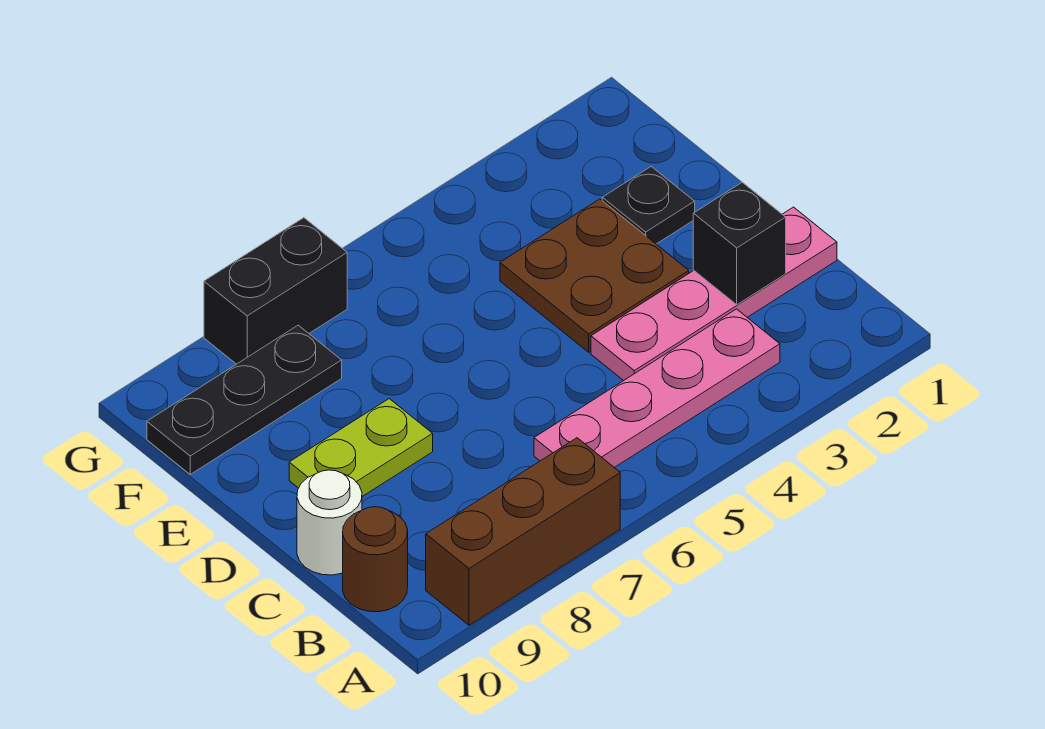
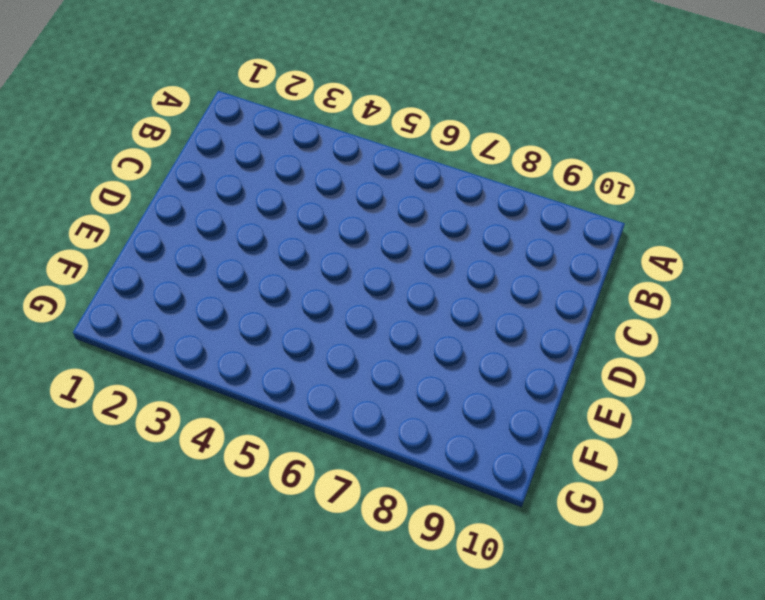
none -> brown 1x3 brick [426,438,620,625]
none -> pink 1x4 plate [534,309,780,468]

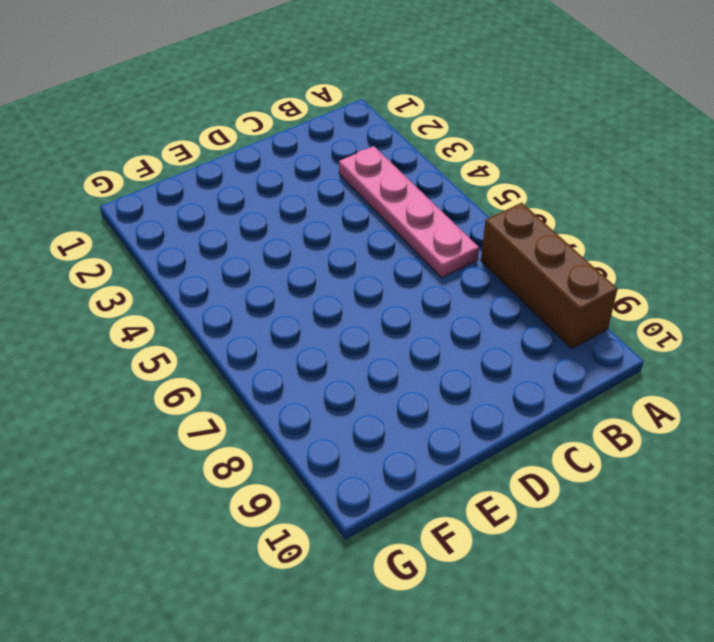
none -> brown 1x1 round brick [343,507,408,612]
none -> pink 1x4 plate [591,207,837,381]

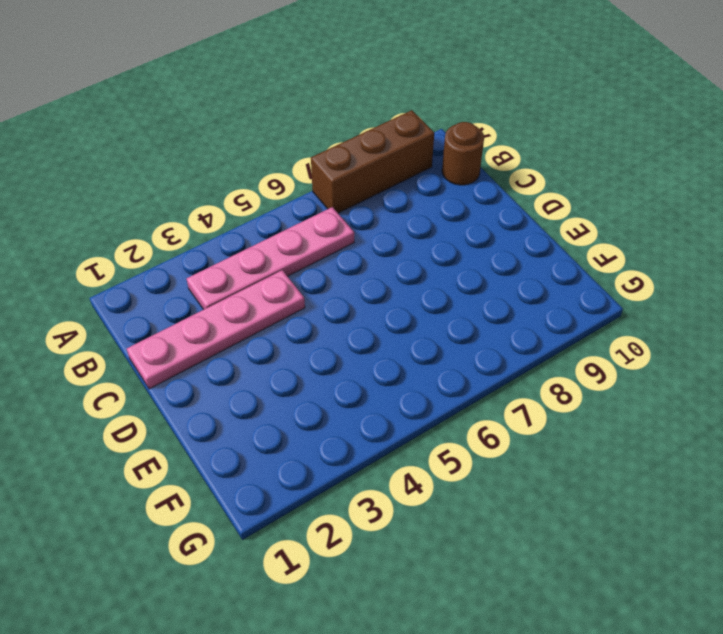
none -> white 1x1 round brick [297,470,362,575]
none -> brown 2x2 plate [500,199,689,352]

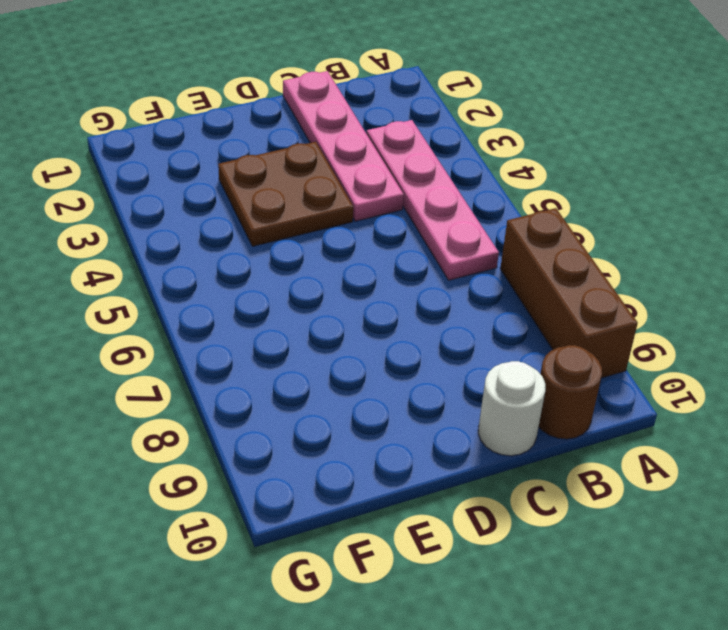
none -> lime 1x2 plate [289,399,433,496]
none -> black 1x1 plate [602,166,695,244]

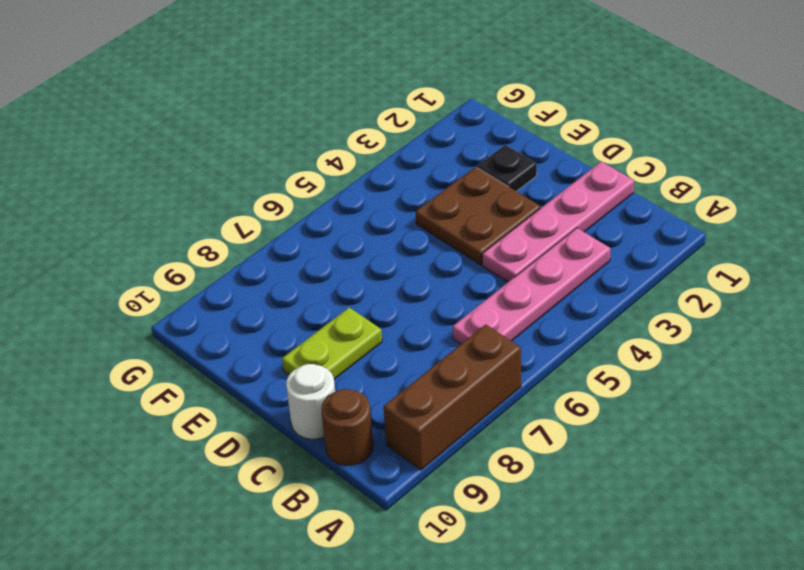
none -> black 1x3 plate [147,325,342,474]
none -> black 1x2 brick [204,218,347,364]

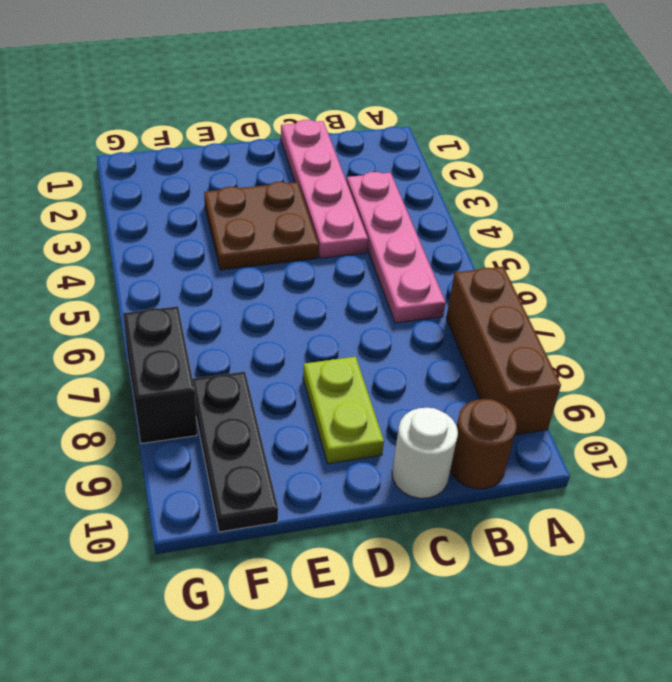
none -> black 1x1 plate [602,166,695,244]
none -> black 1x1 brick [693,182,786,305]

